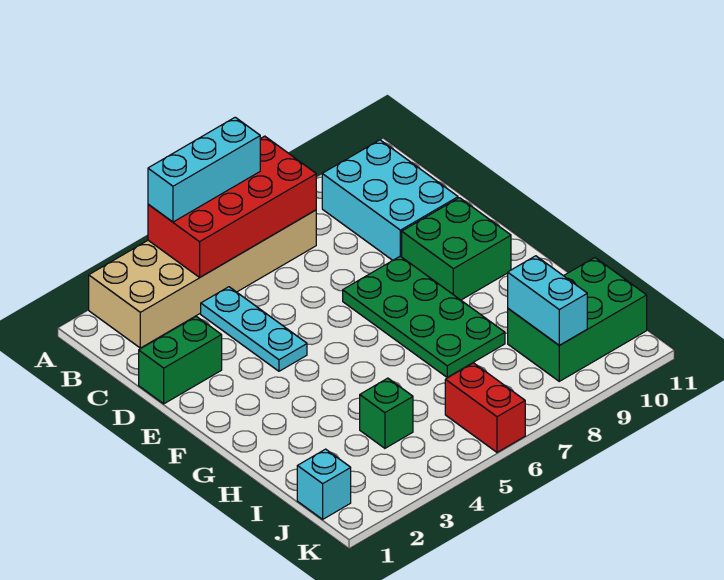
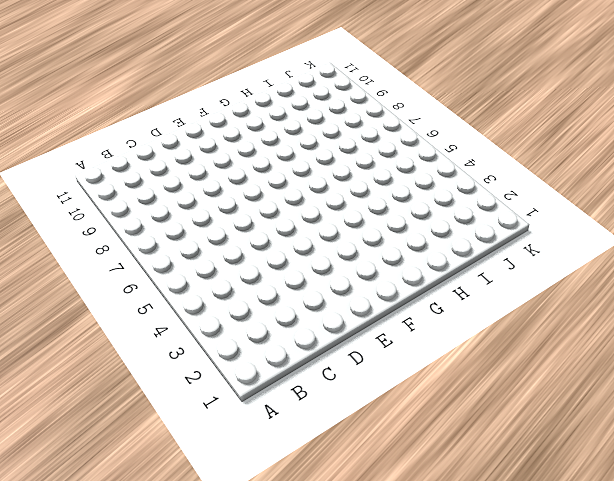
none -> tan 2x6 brick [89,210,316,348]
none -> cyan 2x3 brick [322,140,458,260]
none -> cyan 1x3 plate [201,287,307,371]

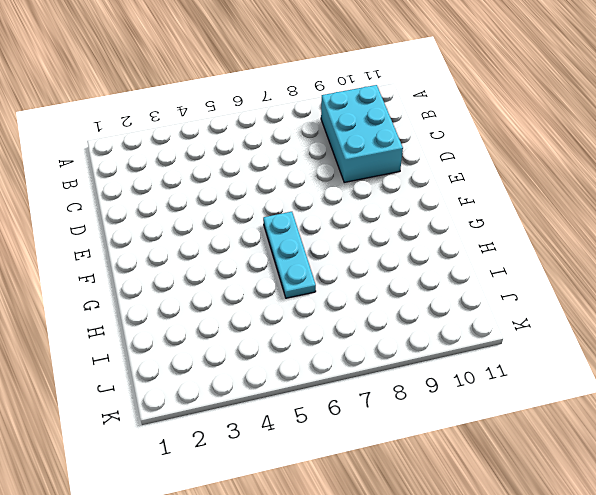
cyan 1x3 plate [263,212,316,298] -> cyan 1x3 plate moved to [201,287,307,371]
none -> tan 2x6 brick [89,210,316,348]
none -> green 1x2 brick [139,316,222,404]
none -> green 2x4 plate [343,256,505,377]

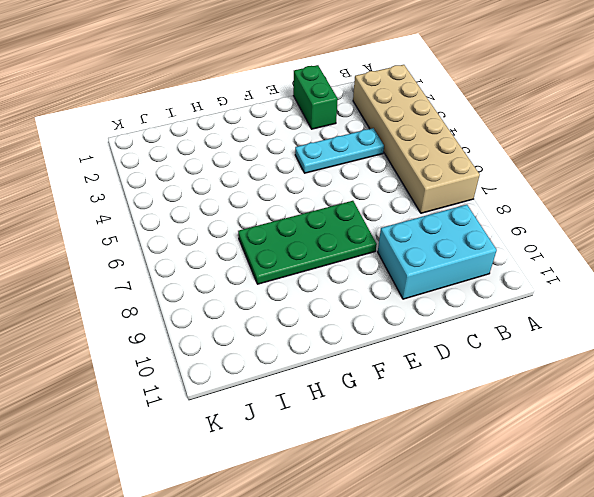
none -> green 2x2 brick [402,198,511,300]
none -> green 1x1 brick [360,378,413,448]
none -> green 2x3 brick [508,258,647,381]

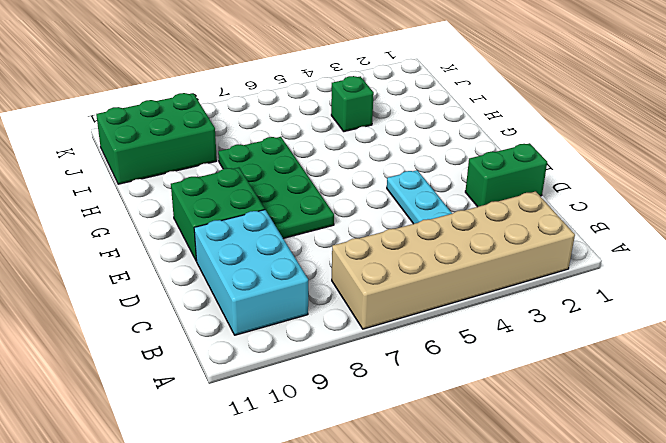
none -> cyan 1x1 brick [297,449,351,519]
none -> red 1x2 brick [445,363,525,452]
none -> red 2x4 brick [148,136,316,277]

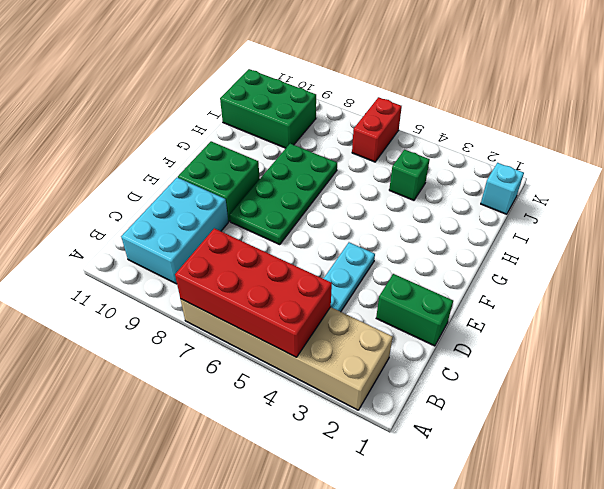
none -> cyan 1x2 brick [508,256,587,345]
none -> cyan 1x3 brick [148,117,260,222]

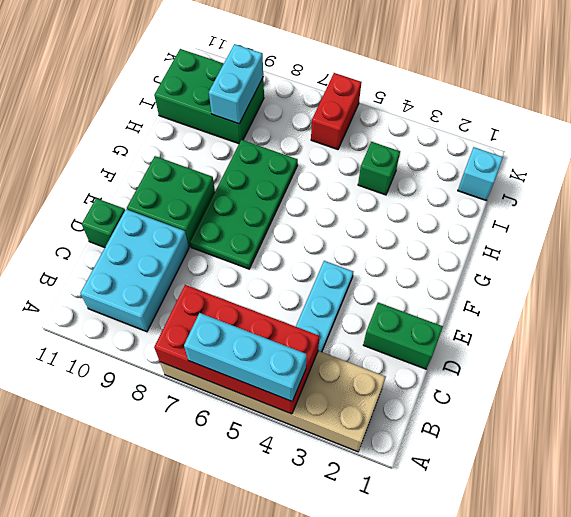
green 1x1 brick [82,198,125,247] -> none

